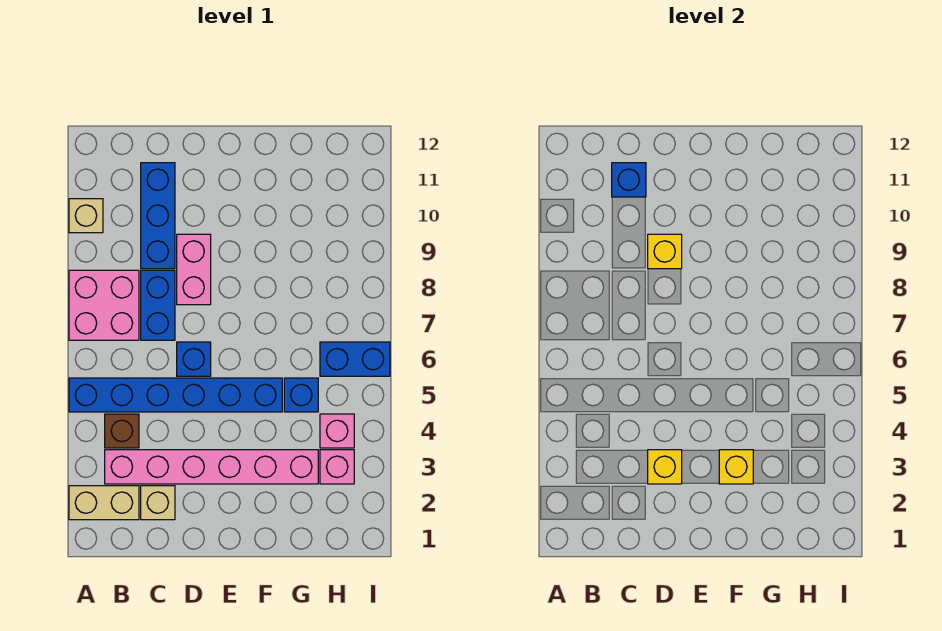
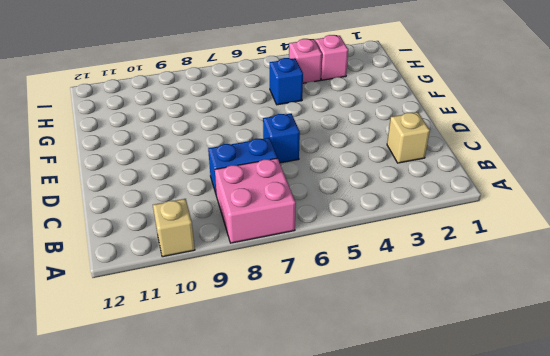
none -> tan 1x2 brick [69,486,139,520]
none -> blue 1x6 brick [69,378,282,412]
none -> pink 1x6 brick [105,450,318,484]

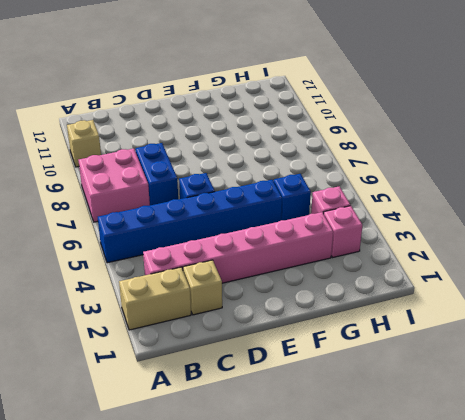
none -> brown 1x1 brick [105,414,139,448]
none -> blue 1x3 brick [141,163,175,269]
none -> pink 1x2 brick [177,234,211,305]

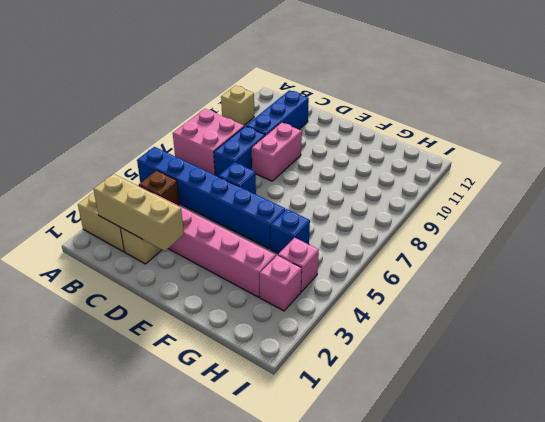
tan 1x3 brick [93,174,184,251] -> none
none -> blue 1x2 brick [320,342,390,376]
none -> blue 1x1 brick [612,163,646,197]
none -> yellow 1x1 brick [648,450,682,484]

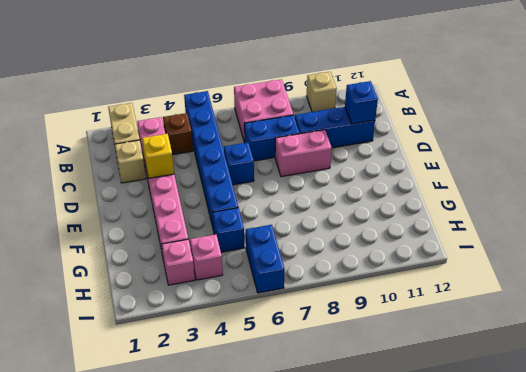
none -> yellow 1x1 brick [648,234,682,269]
none -> yellow 1x1 brick [719,450,753,484]

